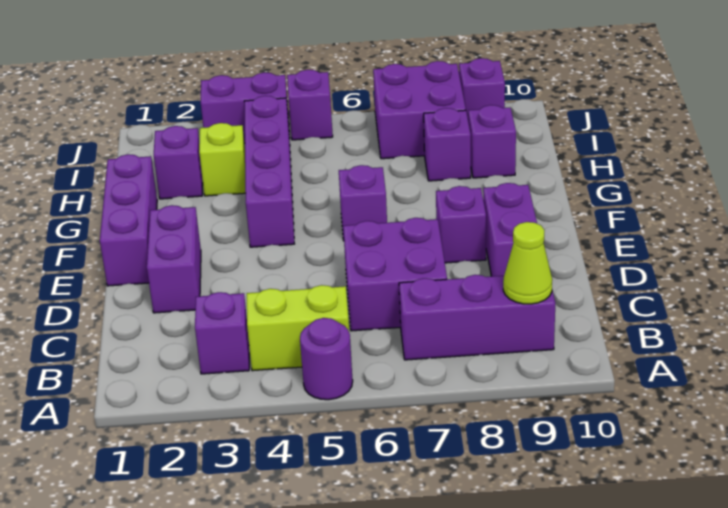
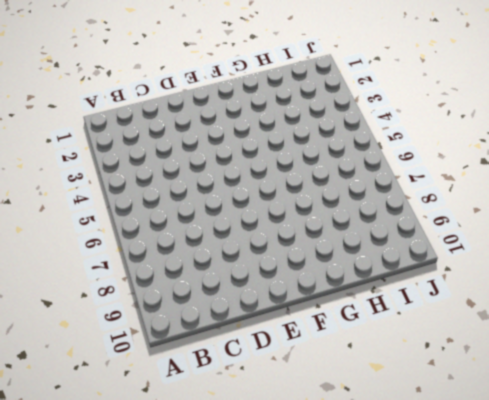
none -> purple 1x1 round brick [300,318,353,400]
none -> purple 1x1 brick [195,292,249,374]
none -> lime 1x2 brick [247,285,349,371]

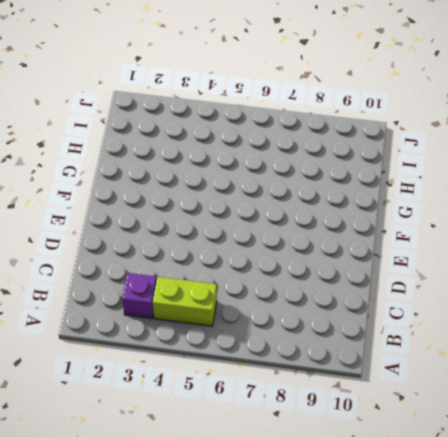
none -> purple 1x1 round brick [300,318,353,400]
none -> purple 1x3 brick [399,275,555,360]
none -> purple 2x2 brick [343,218,447,331]

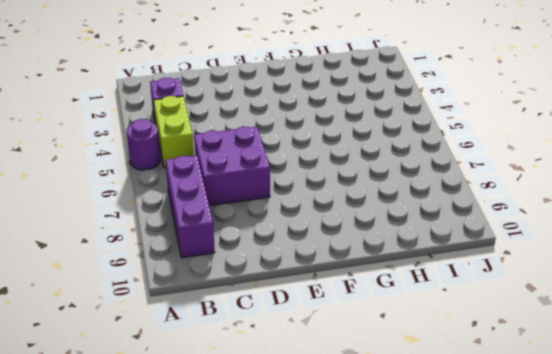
none -> purple 1x2 brick [147,205,201,313]
none -> purple 1x2 brick [483,183,537,276]
none -> purple 1x3 brick [100,154,157,286]

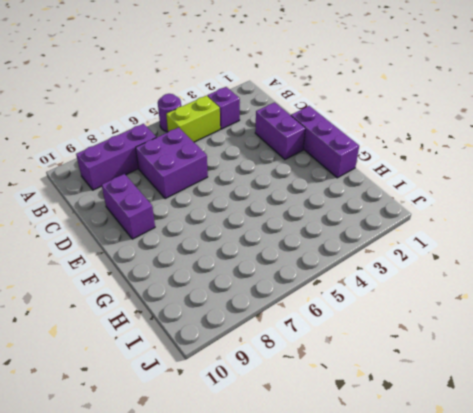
none -> purple 1x1 brick [436,186,486,263]
none -> purple 1x4 brick [244,96,294,247]
none -> purple 1x1 brick [339,165,387,241]

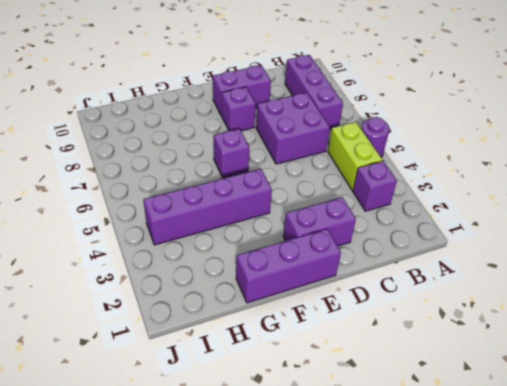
none -> purple 1x1 brick [154,126,203,199]
none -> lime 1x1 brick [199,123,246,196]
none -> purple 1x1 brick [424,108,471,181]

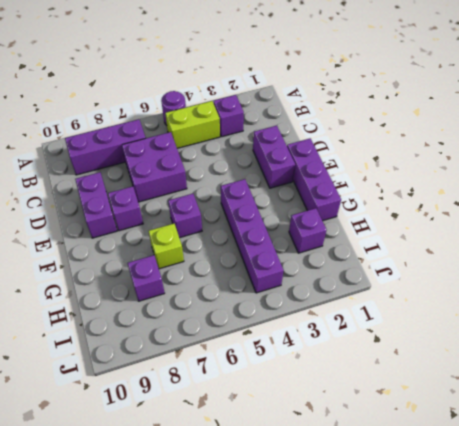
lime 1x1 brick [149,224,184,269] -> lime 1x1 brick moved to [199,123,246,196]
none -> purple 1x1 brick [468,105,516,178]
none -> purple 2x2 brick [373,61,466,159]
none -> purple 1x2 brick [201,72,289,143]

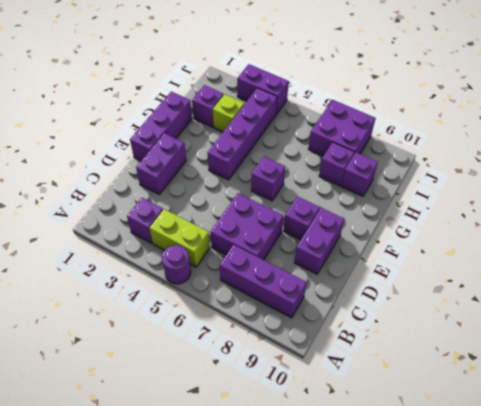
none -> purple 1x1 brick [287,70,333,140]
none -> purple 1x1 brick [459,58,505,118]
none -> lime 1x1 cone [503,222,552,304]

